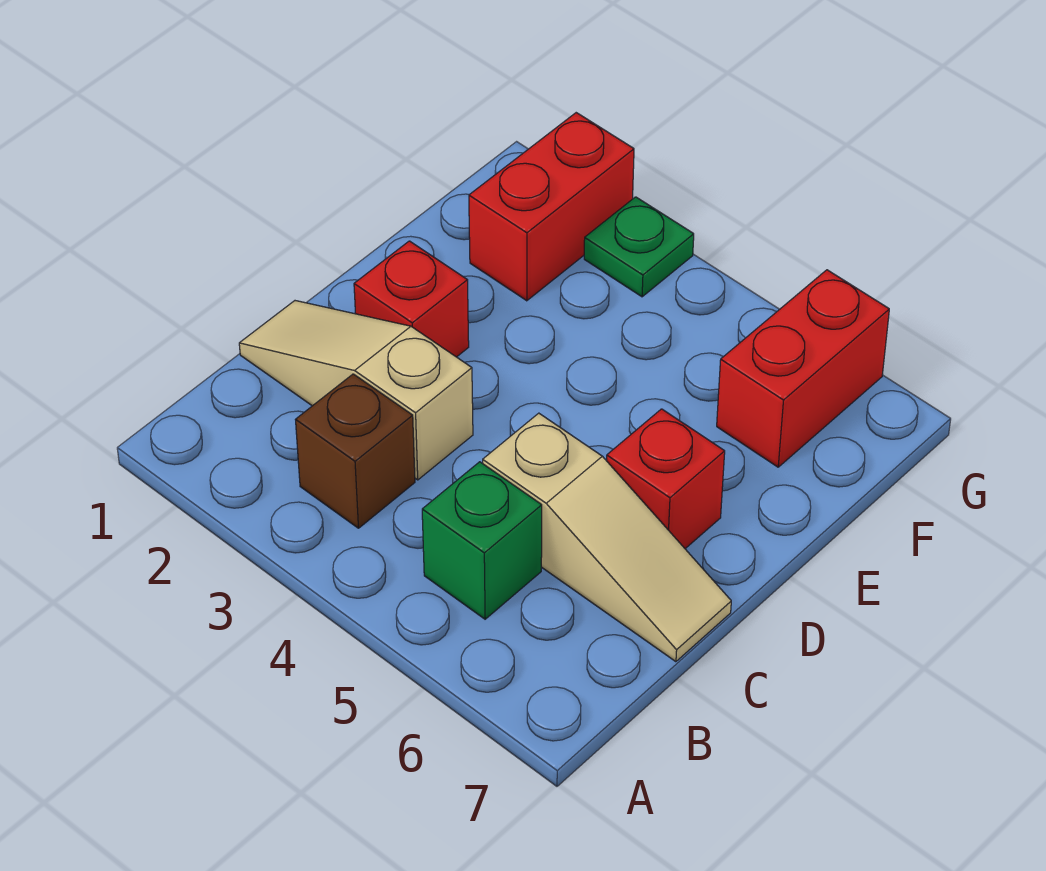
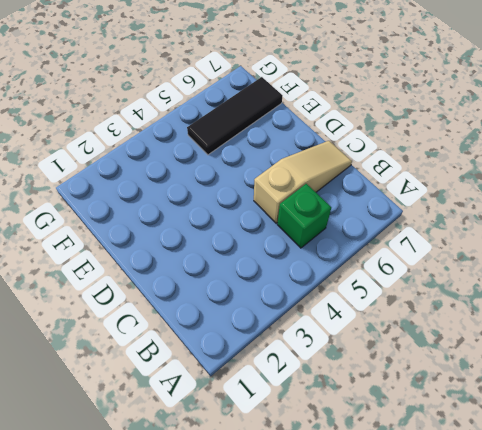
black 1x3 tile [187,77,282,155] -> red 1x2 brick [717,270,889,467]
none -> brown 1x1 brick [296,374,415,528]
none -> tan 1x3 slope [239,301,473,480]

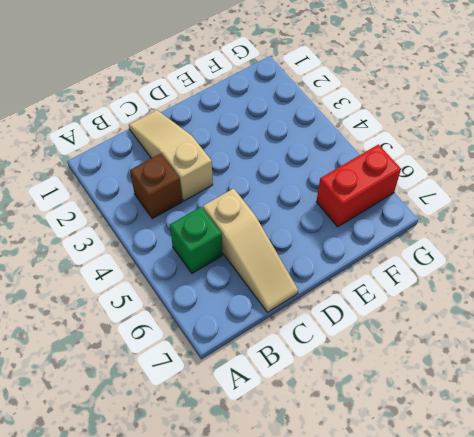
none -> red 1x1 brick [354,241,469,357]
none -> red 1x1 brick [607,409,725,549]

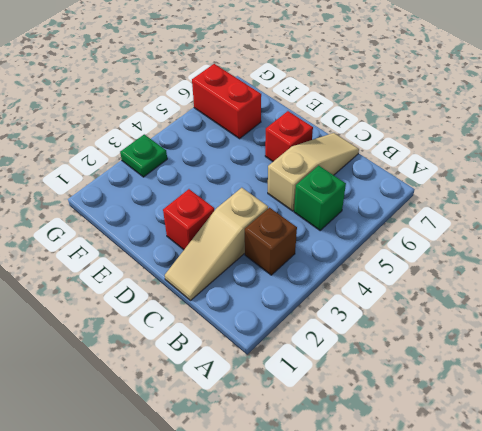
none -> red 1x2 brick [469,113,634,301]

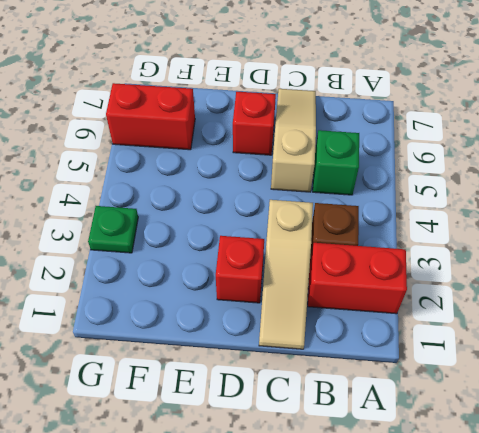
red 1x2 brick [308,243,407,314] -> red 1x2 brick moved to [469,113,634,301]

